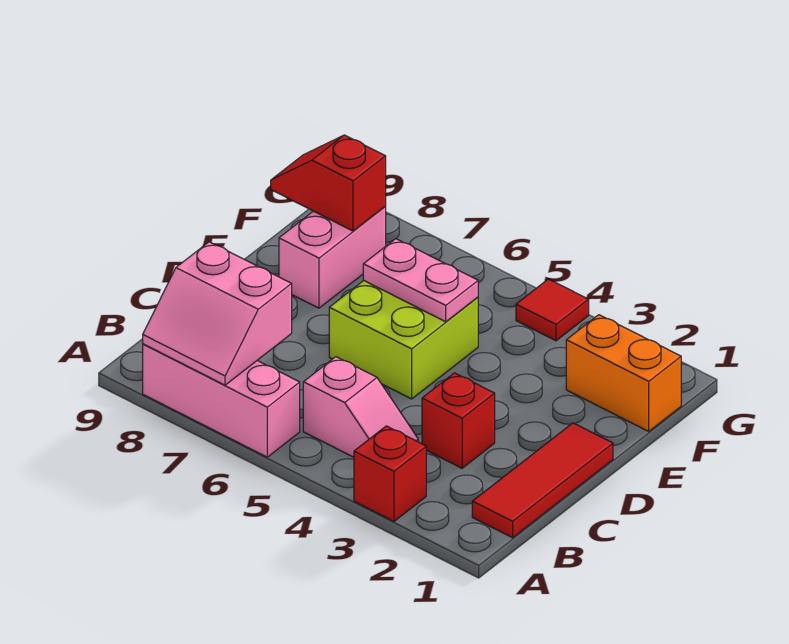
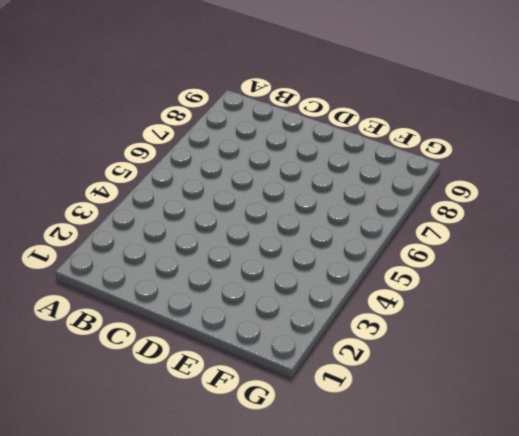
none -> red 1x1 brick [354,426,426,521]
none -> pink 1x3 brick [143,344,300,457]
none -> red 1x3 tile [472,423,613,538]

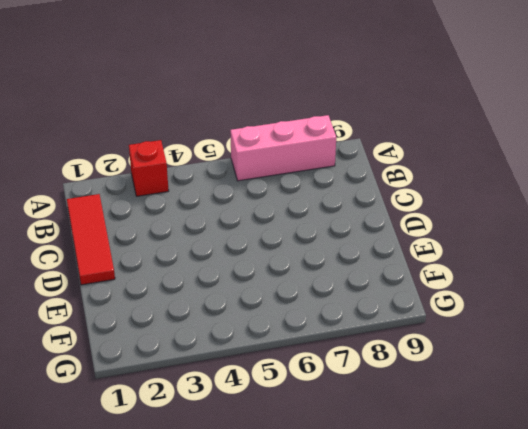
none -> pink 1x2 slope [303,357,418,457]
none -> red 1x1 brick [422,373,495,468]
none -> lime 2x2 brick [329,281,478,399]

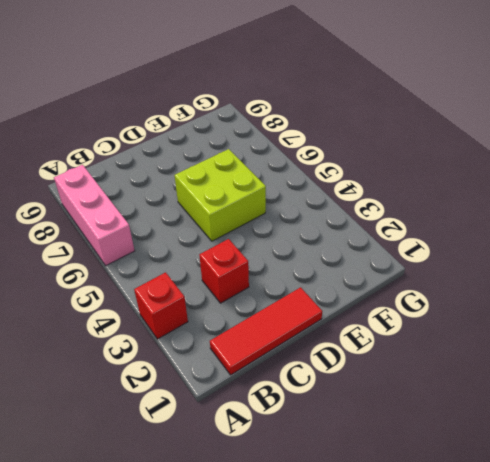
none -> pink 1x2 slope [303,357,418,457]
none -> pink 1x2 brick [279,207,386,308]
none -> orange 1x2 brick [566,315,681,431]

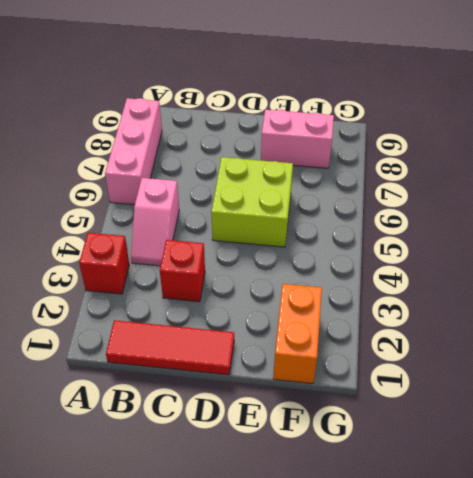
none -> red 1x1 tile [516,279,589,341]
none -> pink 2x2 slope [143,242,292,385]
none -> pink 1x2 plate [363,239,478,322]

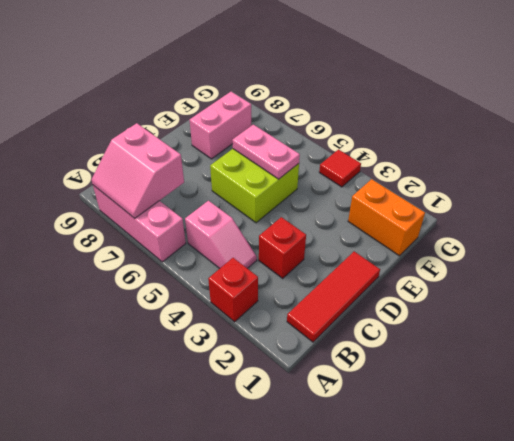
none -> red 1x2 slope [271,135,386,231]

